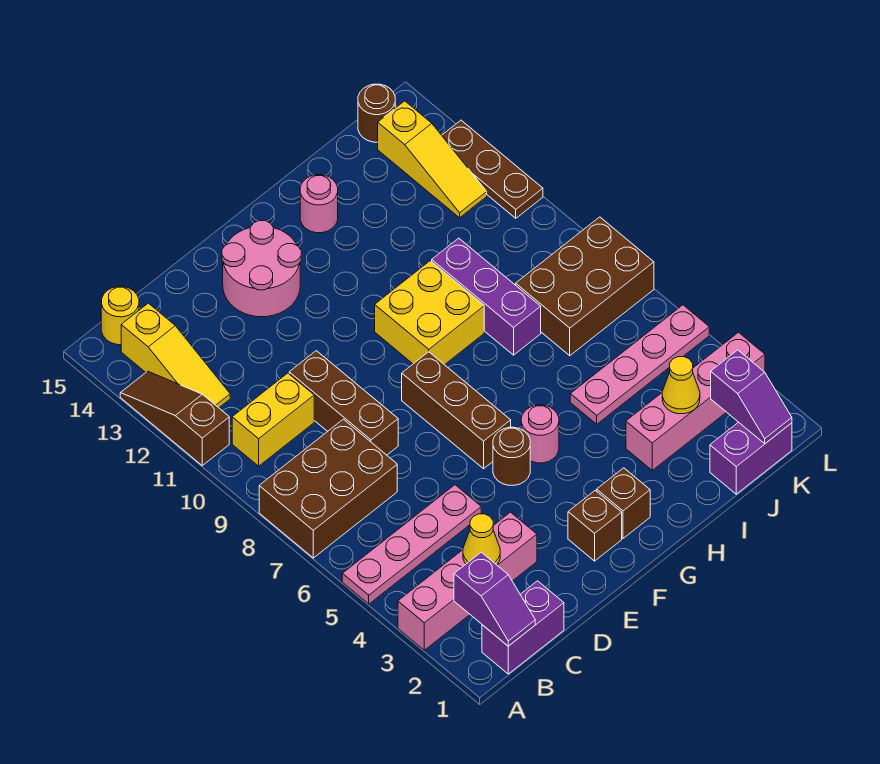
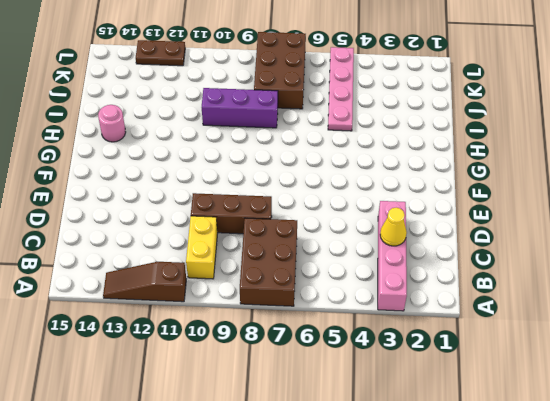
brown 1x2 plate [136,40,185,66] -> brown 1x3 plate [442,120,543,218]
none -> pink 1x4 plate [342,485,481,604]
none -> purple 1x2 brick [482,581,564,674]
none -> yellow 1x3 slope [121,303,230,408]

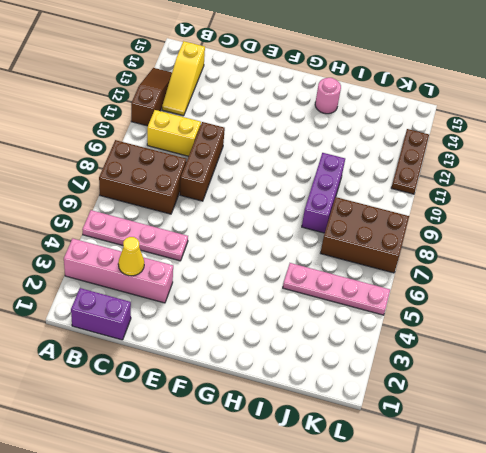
none -> yellow 1x1 round brick [101,287,139,345]
none -> pink 2x2 round brick [222,221,301,317]
none -> brown 1x1 brick [568,490,622,561]

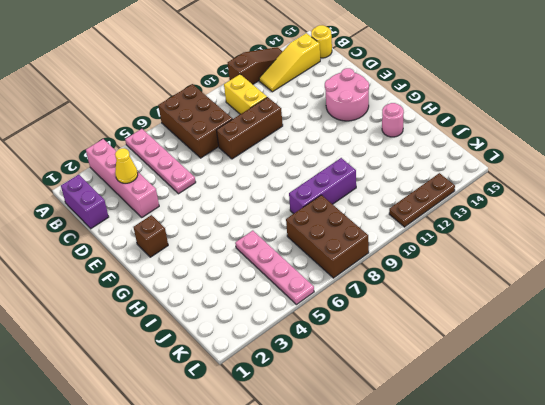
none -> brown 1x1 round brick [493,427,530,485]
none -> brown 1x3 brick [402,352,511,469]
none -> brown 1x1 brick [597,468,650,538]

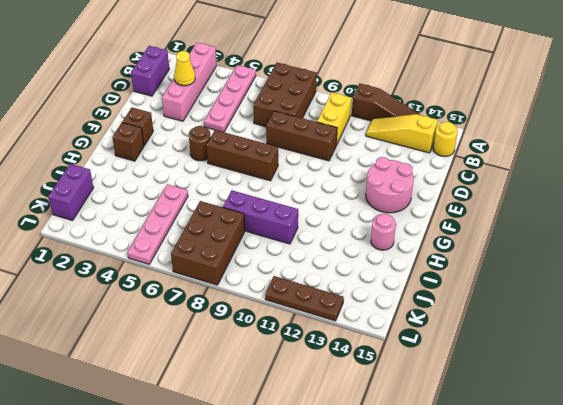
none -> pink 1x1 round brick [521,405,559,463]
none -> yellow 2x2 brick [375,261,484,365]
none -> pink 1x4 brick [626,332,765,470]

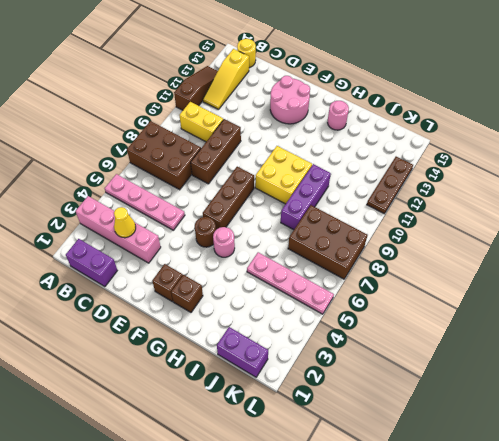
none -> pink 1x4 brick [626,332,765,470]
none -> yellow 1x3 slope [378,101,487,218]
none -> brown 1x1 round brick [358,84,395,142]

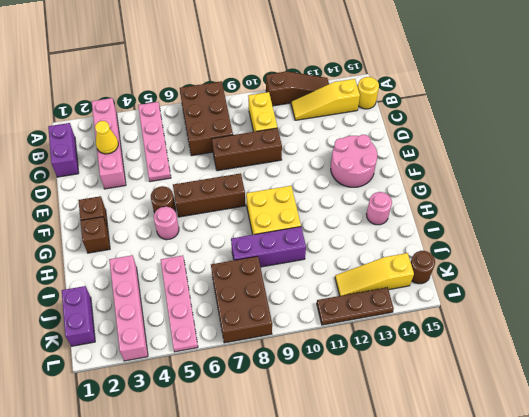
none -> purple 1x2 slope [454,552,535,646]
none -> yellow 1x1 cone [662,357,700,414]
none -> purple 1x2 slope [711,350,792,444]

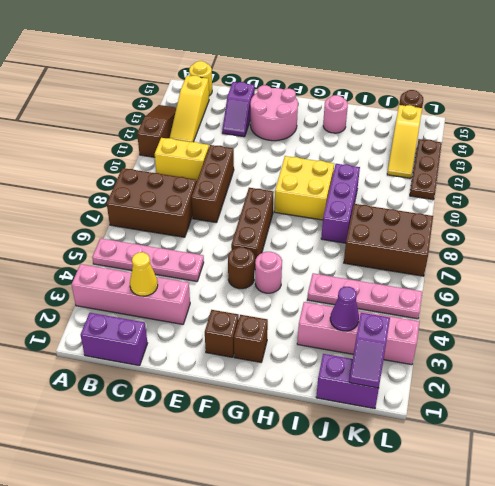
purple 1x2 slope [222,82,255,137] -> purple 1x2 slope moved to [454,552,535,646]
purple 1x1 cone [330,287,359,331] -> yellow 1x1 cone [662,357,700,414]

